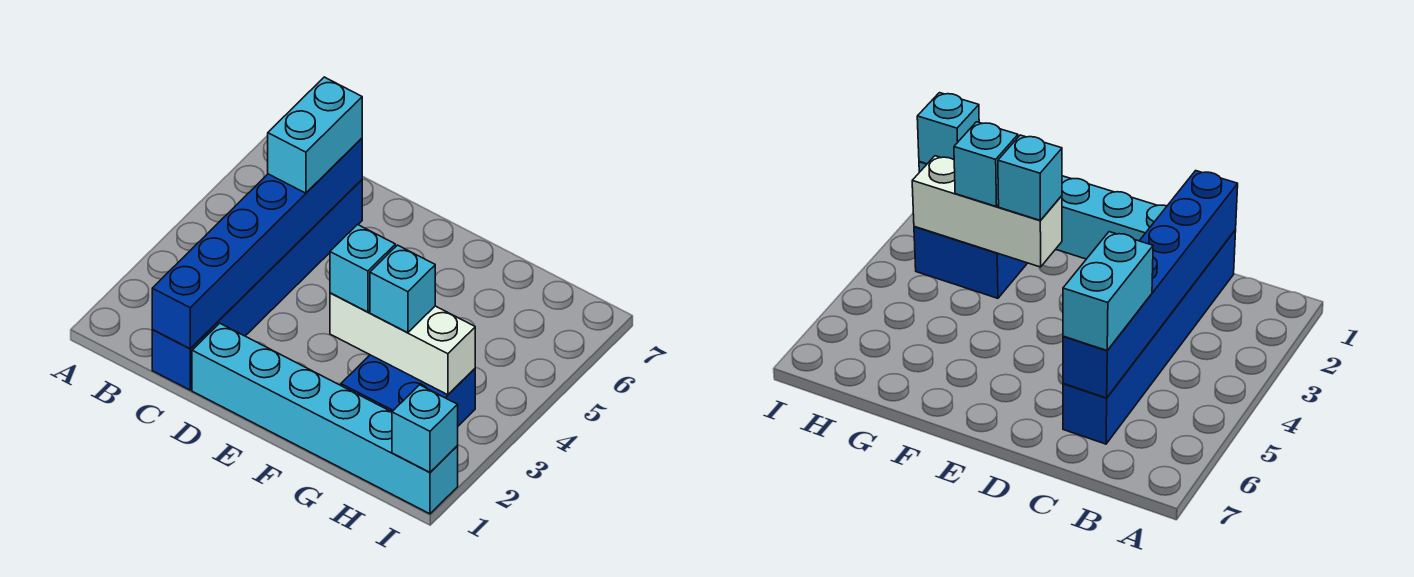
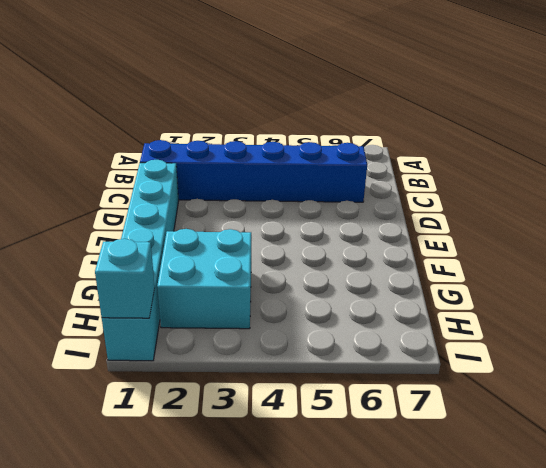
cyan 2x2 brick [157,229,251,329] -> blue 2x2 brick [341,355,475,426]
none -> blue 1x6 brick [152,138,362,349]
none -> white 1x3 brick [330,293,475,395]

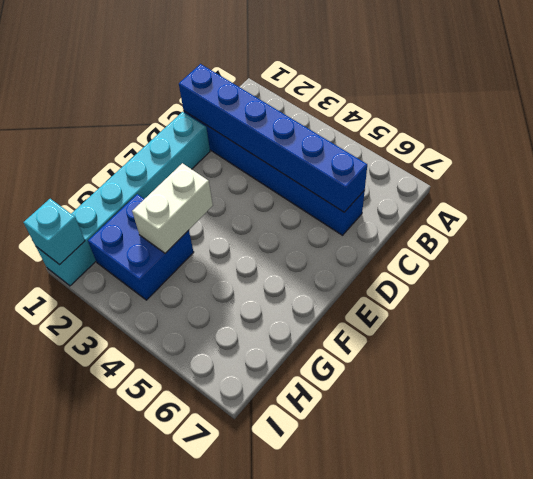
white 1x2 brick [132,163,213,253] -> white 1x3 brick [330,293,475,395]
none -> cyan 1x2 brick [268,77,362,193]
none -> cyan 1x1 brick [330,225,395,312]

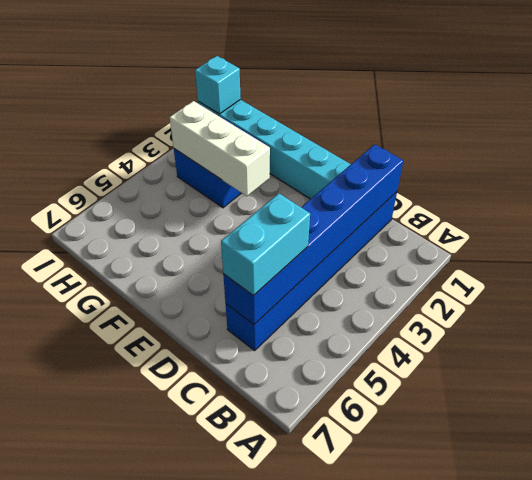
none -> cyan 1x1 brick [330,225,395,312]
none -> cyan 1x1 brick [370,245,435,333]

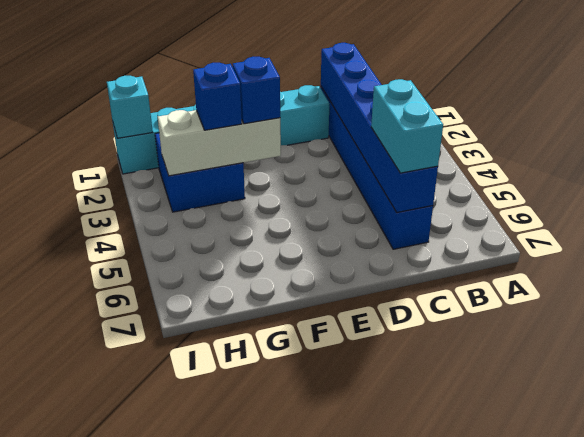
blue 1x1 brick [233,57,280,124] -> cyan 1x1 brick [330,225,395,312]
blue 1x1 brick [193,63,242,130] -> cyan 1x1 brick [370,245,435,333]

